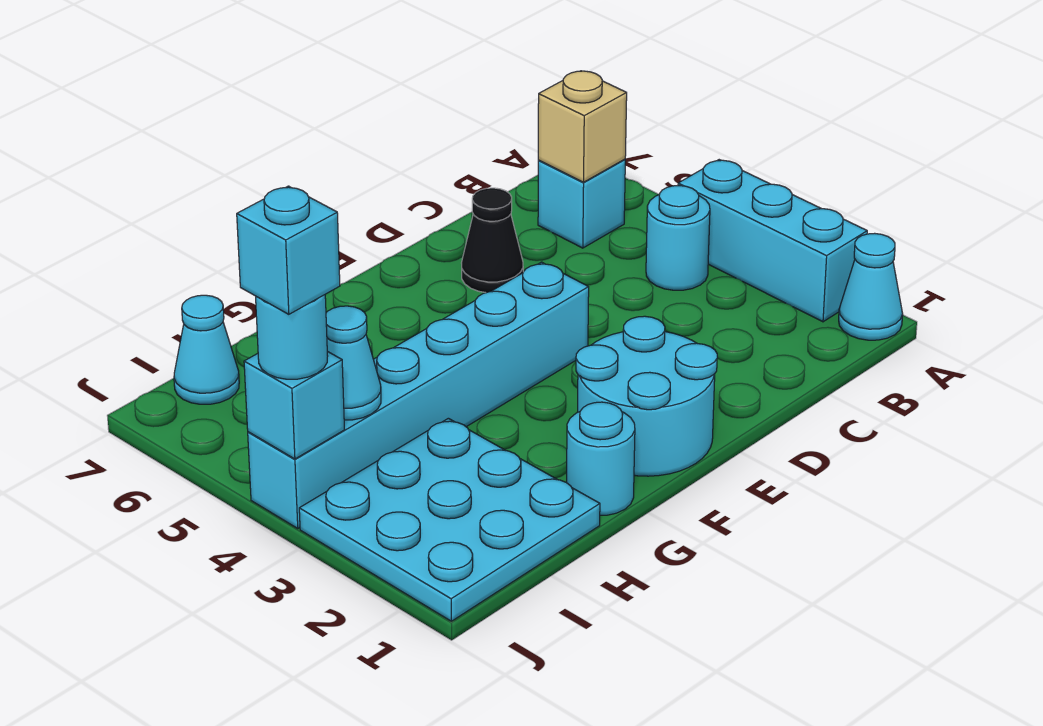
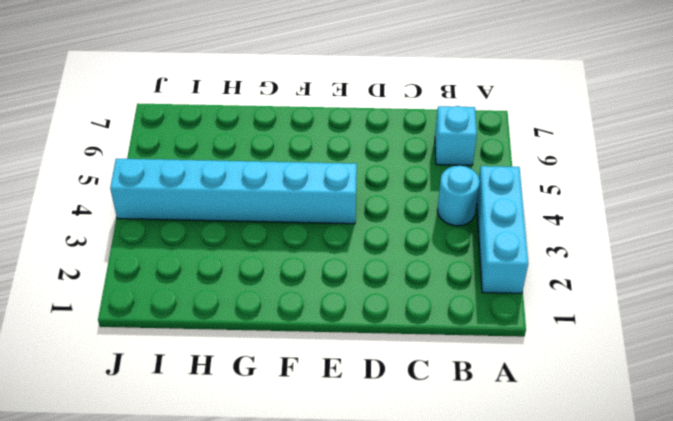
none -> cyan 1x1 cone [839,233,903,340]
none -> black 1x1 cone [462,188,523,293]
none -> cyan 2x2 round brick [576,316,717,476]

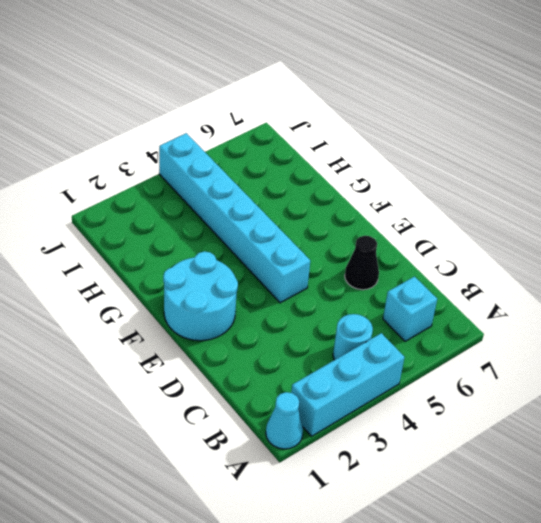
none -> cyan 1x1 round brick [567,402,635,515]
none -> cyan 3x3 plate [299,418,600,621]
none -> cyan 1x1 cone [174,295,239,404]

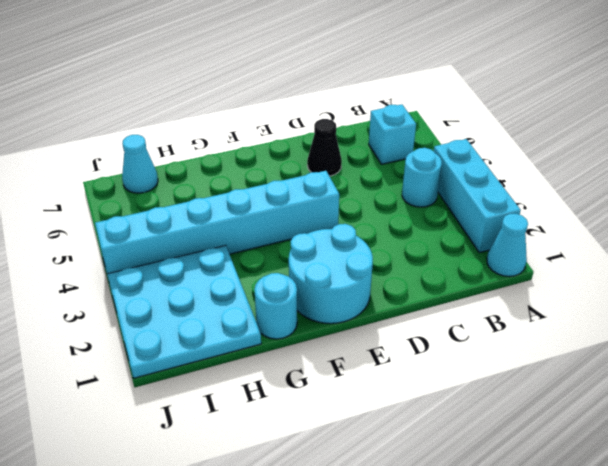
none -> tan 1x1 brick [538,71,627,182]
none -> cyan 1x1 cone [326,306,381,420]
none -> cyan 1x1 brick [244,351,345,459]

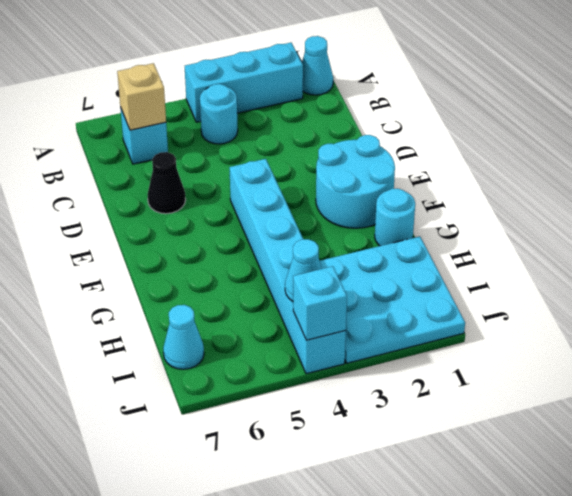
none -> cyan 1x1 round brick [256,295,328,379]
none -> cyan 1x1 brick [237,186,340,314]

